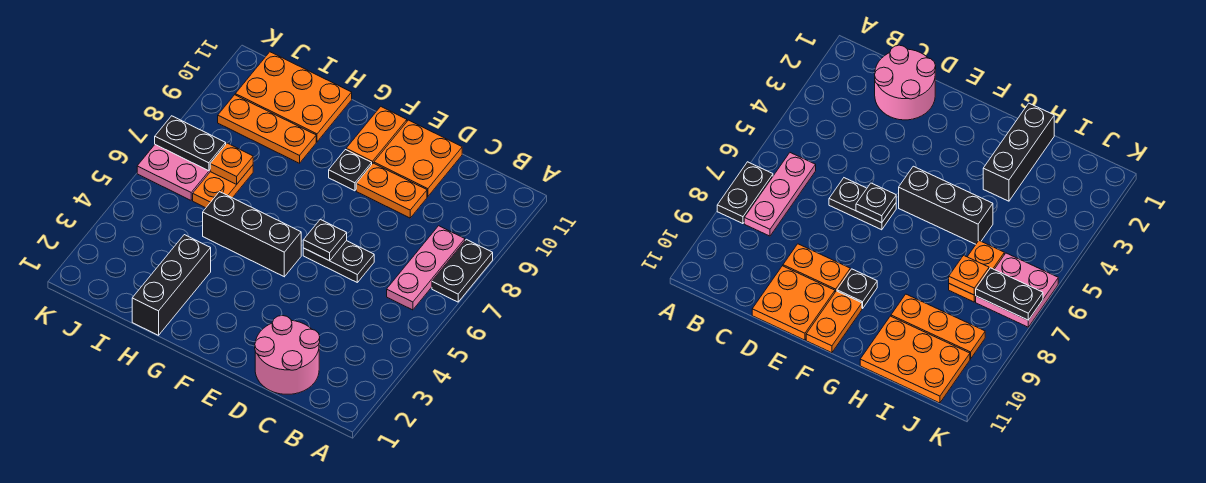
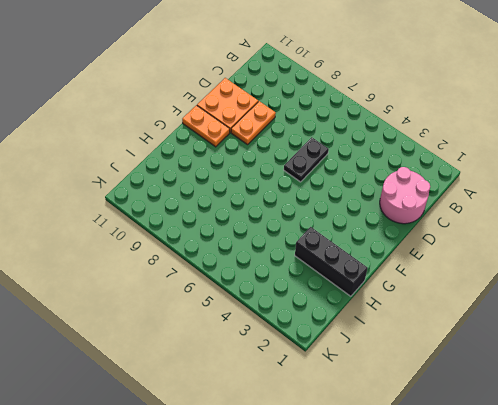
none -> black 1x2 plate [432,239,493,302]
none -> pink 1x3 plate [387,226,465,310]
none -> black 1x3 brick [203,192,301,277]

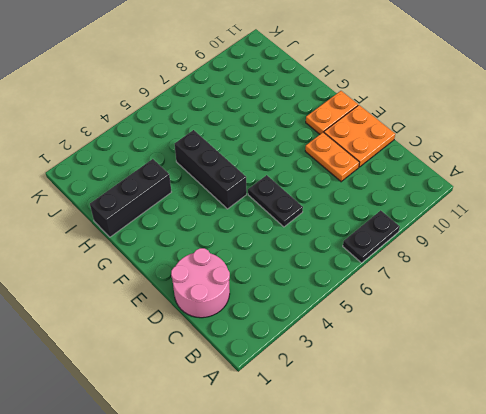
none -> pink 1x3 plate [387,226,465,310]
none -> black 1x1 plate [329,150,372,191]
none -> orange 1x3 plate [218,95,316,163]

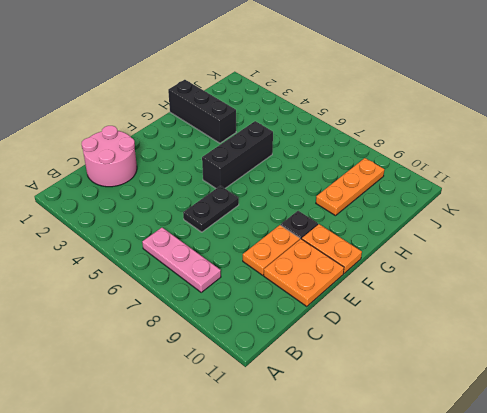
none -> black 1x2 plate [432,239,493,302]
none -> orange 2x3 plate [235,52,352,142]
none -> orange 1x2 plate [193,165,253,208]

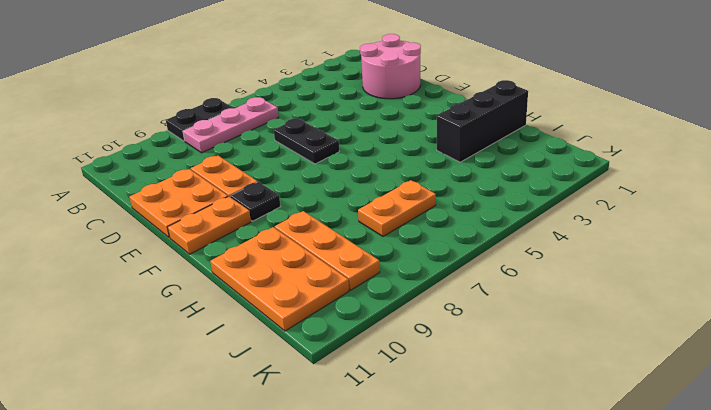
none -> black 1x3 brick [203,192,301,277]
none -> pink 2x2 plate [137,145,210,200]
none -> black 1x1 plate [303,219,347,261]

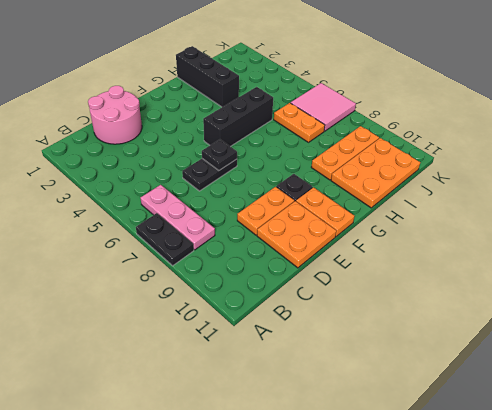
pink 2x2 tile [291,83,356,131] -> pink 2x2 plate [137,145,210,200]
none -> orange 1x1 plate [210,143,253,184]
none -> black 1x2 plate [155,116,226,171]

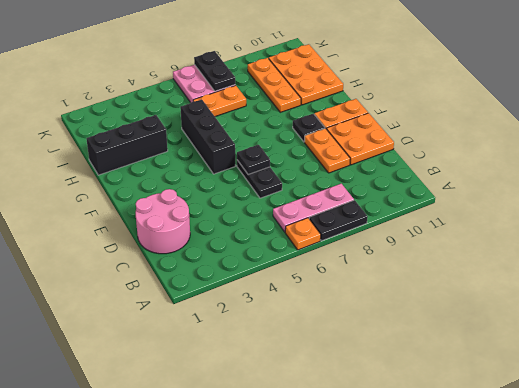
orange 1x1 plate [285,218,321,250] -> orange 1x1 plate moved to [210,143,253,184]

